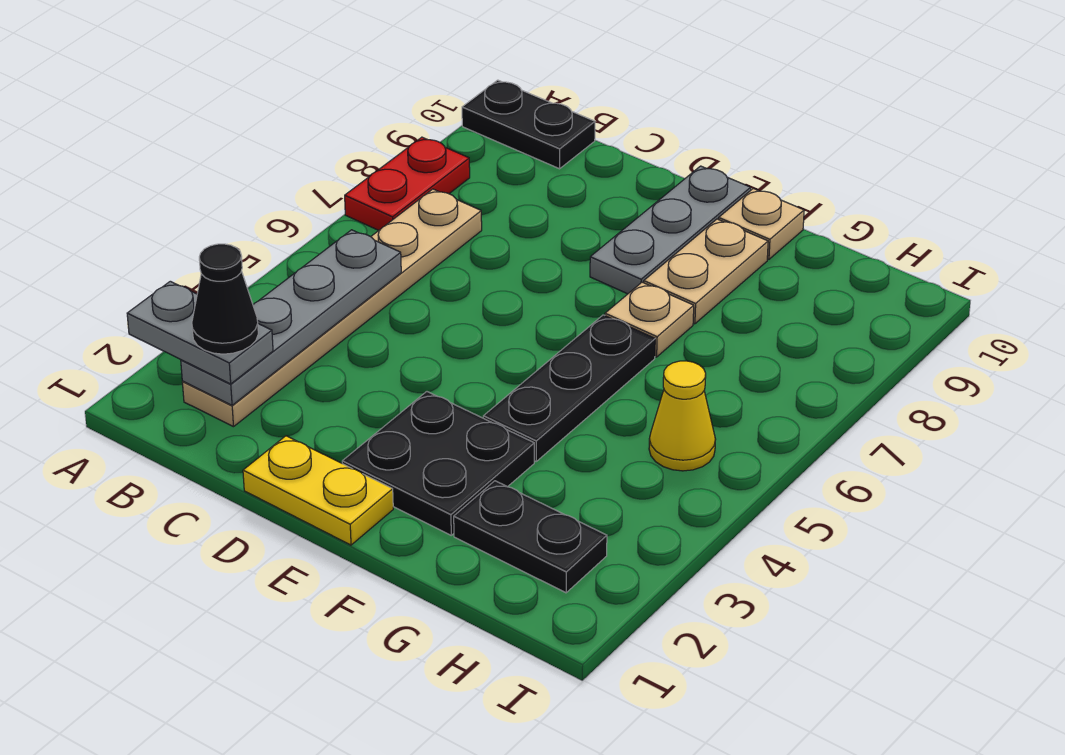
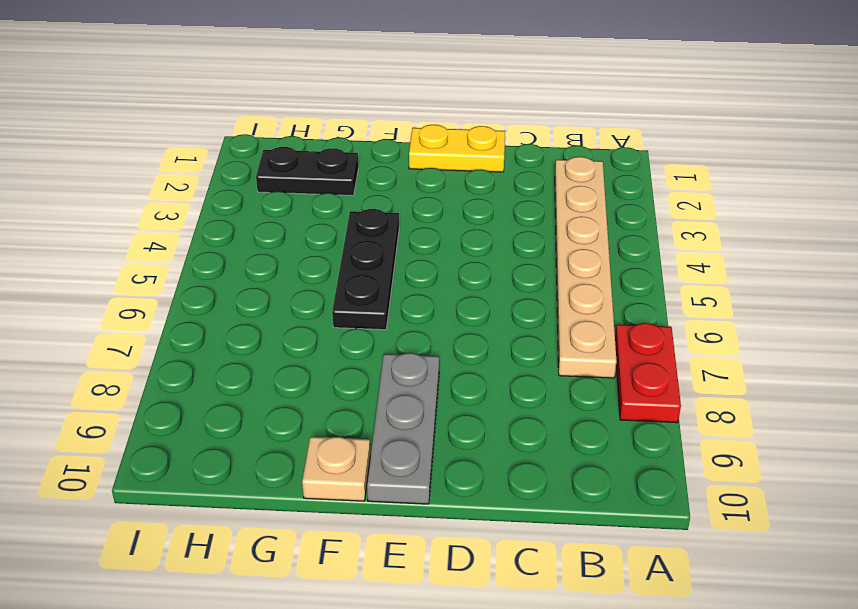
none -> black 1x2 plate [462,80,595,169]
none -> black 2x2 plate [342,392,534,535]
none -> tan 1x1 plate [605,282,694,357]

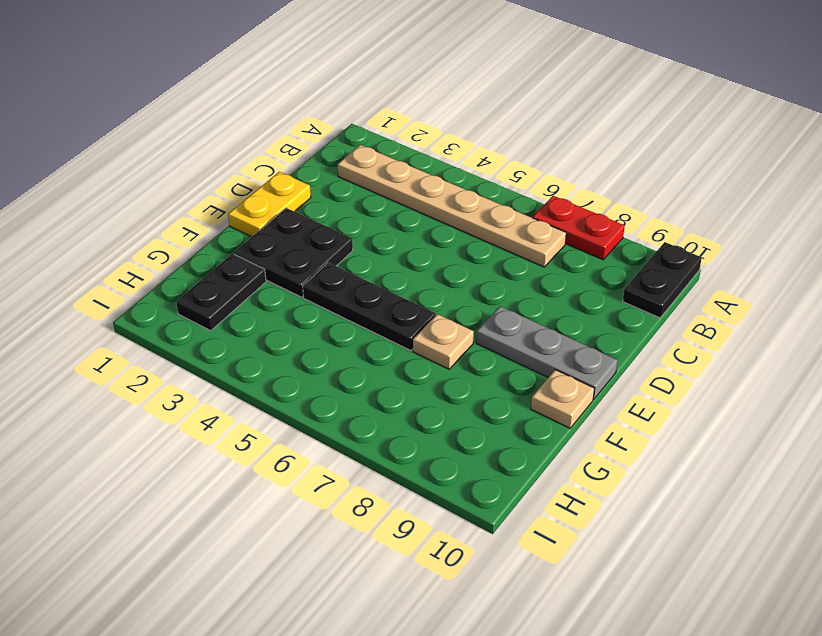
none -> tan 1x2 plate [644,219,768,324]
none -> yellow 1x1 cone [649,361,716,471]
none -> grey 1x4 plate [181,230,401,405]

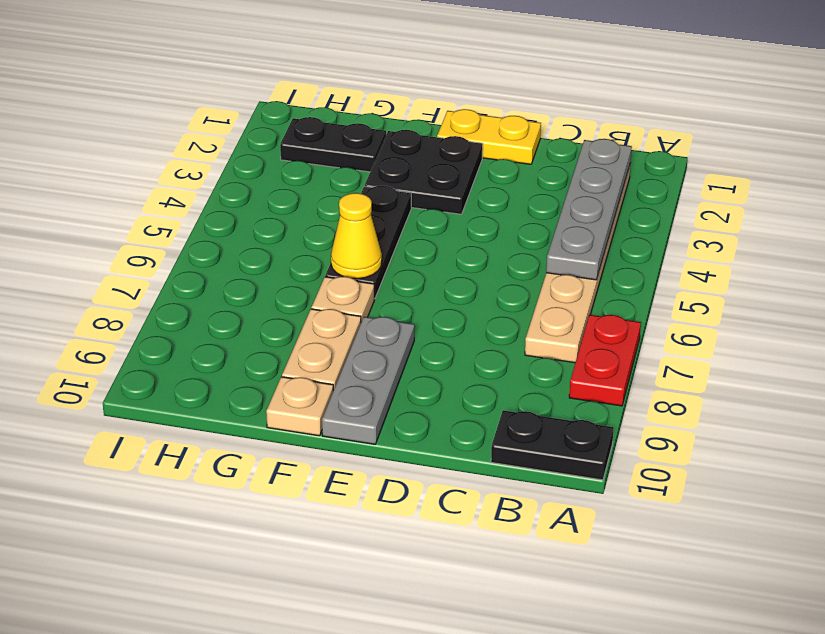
yellow 1x1 cone [331,193,382,279] -> yellow 1x1 cone moved to [649,361,716,471]
none -> grey 1x2 plate [127,281,273,384]
none -> black 1x1 cone [192,244,258,354]

